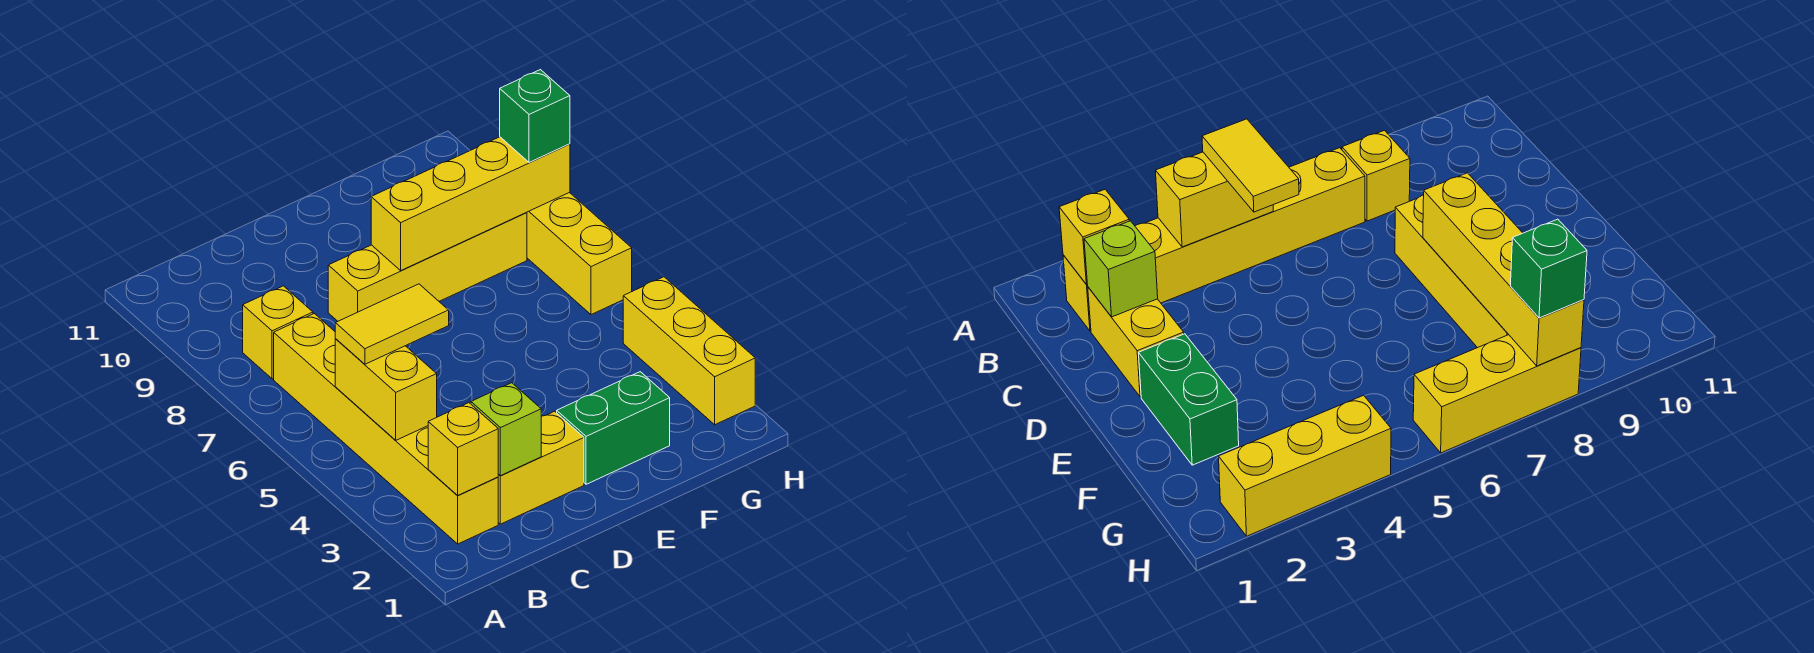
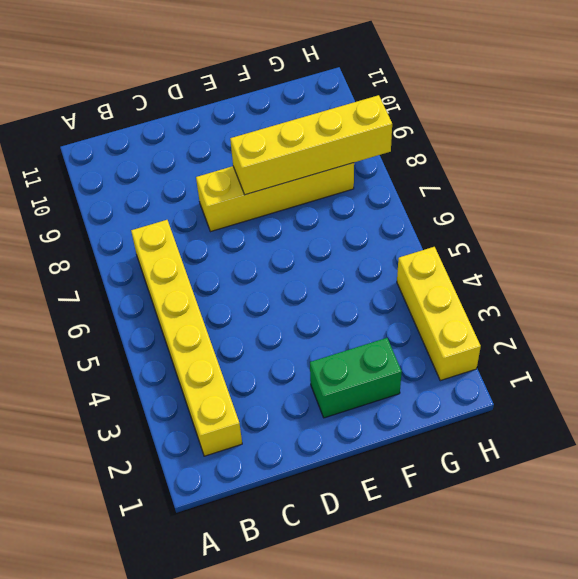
none -> yellow 1x1 brick [243,286,313,379]
none -> yellow 1x2 brick [498,411,584,524]
none -> yellow 1x3 brick [527,192,632,315]

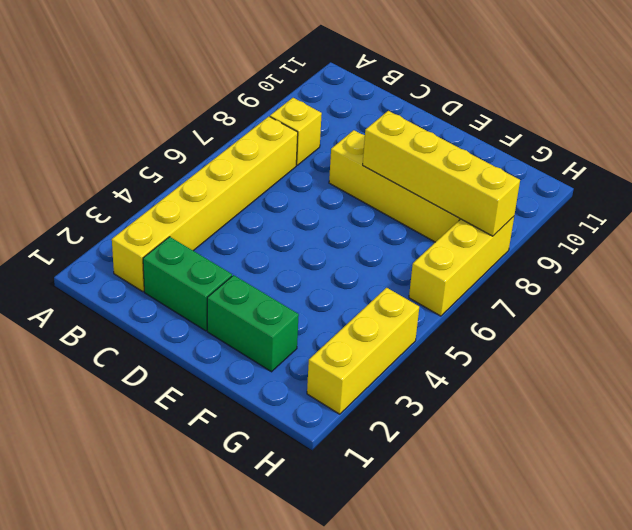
green 1x2 brick [143,237,232,331] -> yellow 1x2 brick [498,411,584,524]
none -> yellow 1x1 brick [428,403,498,496]
none -> yellow 1x2 brick [335,339,437,440]
none -> lime 1x1 brick [471,383,541,476]

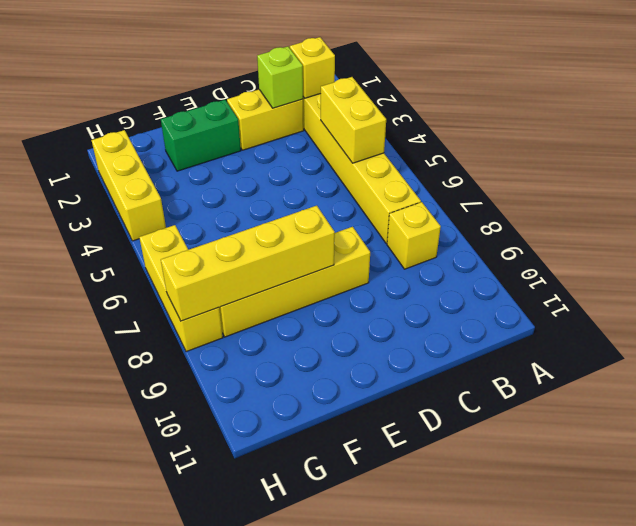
none -> yellow 1x2 tile [335,284,449,364]
none -> green 1x1 brick [500,70,570,162]

